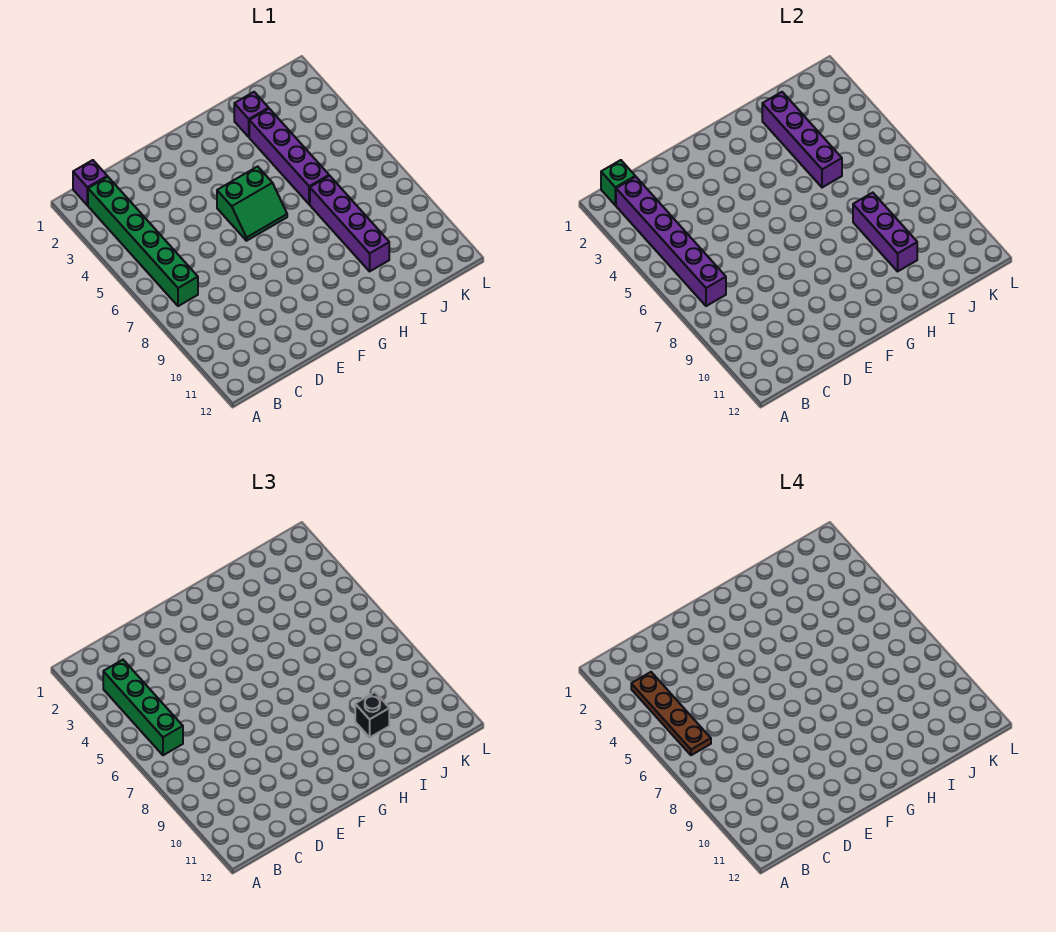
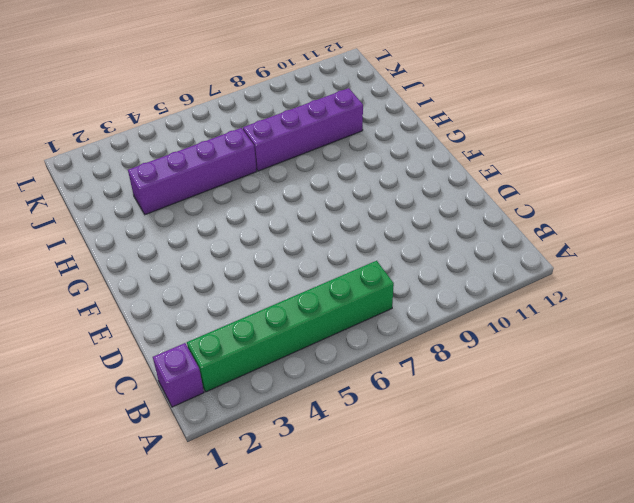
none -> green 2x2 slope [217,166,287,241]
none -> purple 1x1 brick [234,92,269,137]
none -> green 1x1 brick [601,160,635,205]

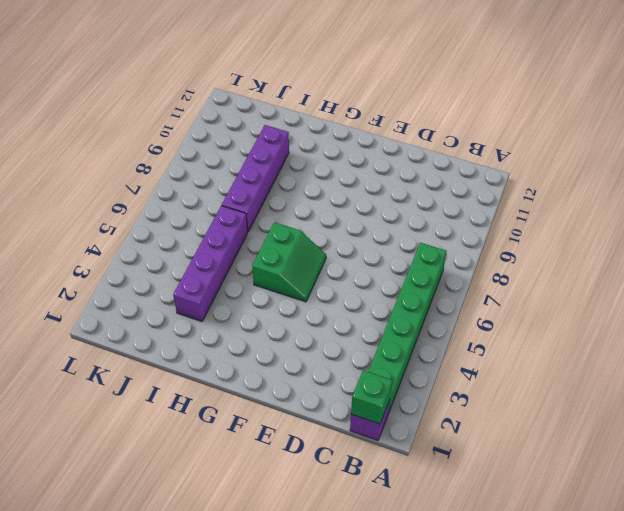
green 2x2 slope [252,222,326,302] -> green 2x2 slope turned to [217,166,287,241]
none -> purple 1x1 brick [234,92,269,137]
none -> purple 1x6 brick [616,177,726,306]
none -> purple 1x4 brick [762,92,842,188]

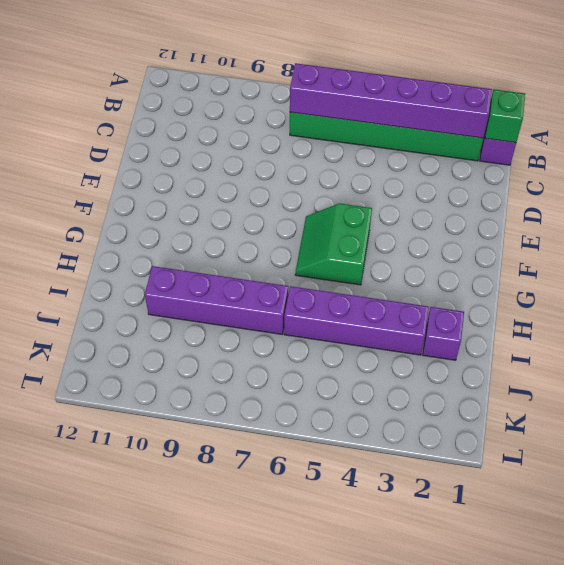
none -> purple 1x4 brick [762,92,842,188]
none -> purple 1x3 brick [853,193,917,271]
none -> green 1x4 brick [103,660,183,755]

